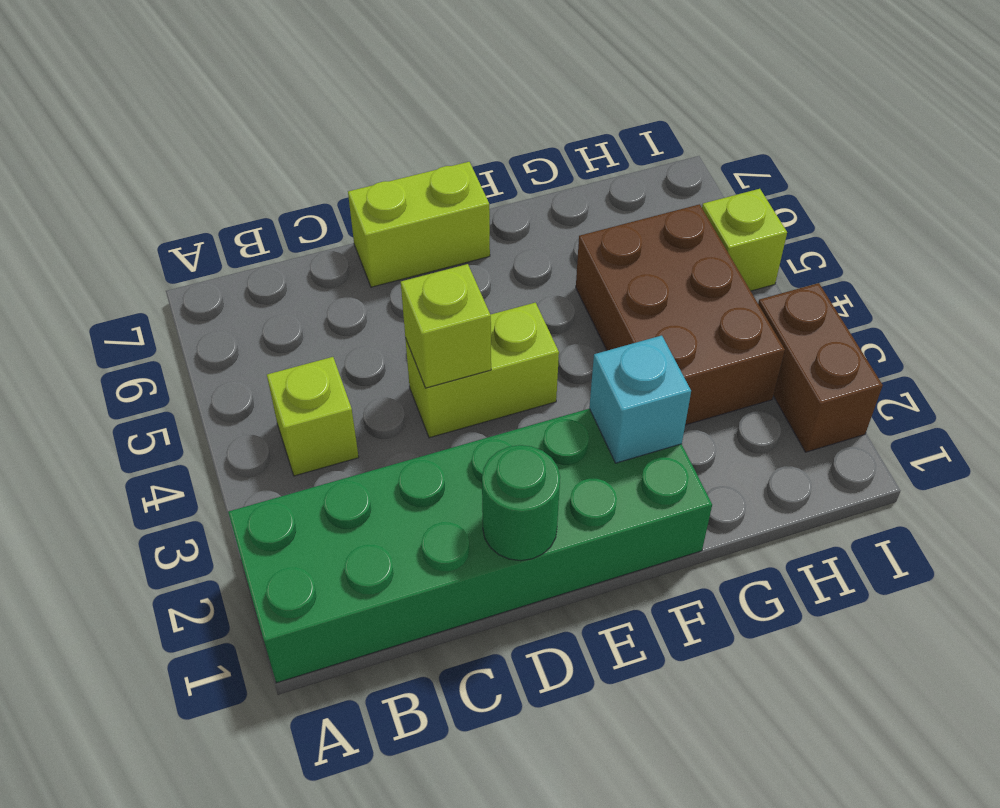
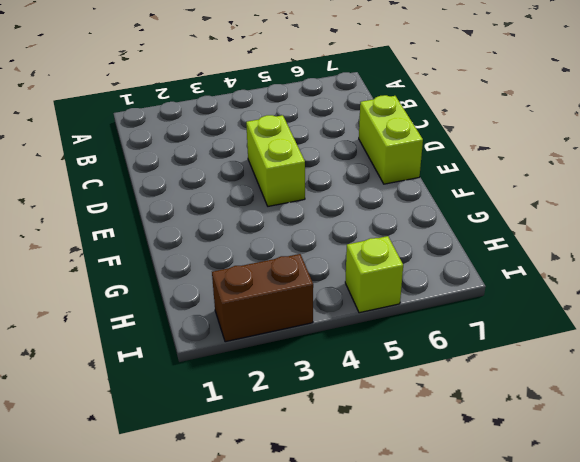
none -> green 2x6 brick [228,409,712,683]
none -> lime 1x1 brick [267,357,359,476]

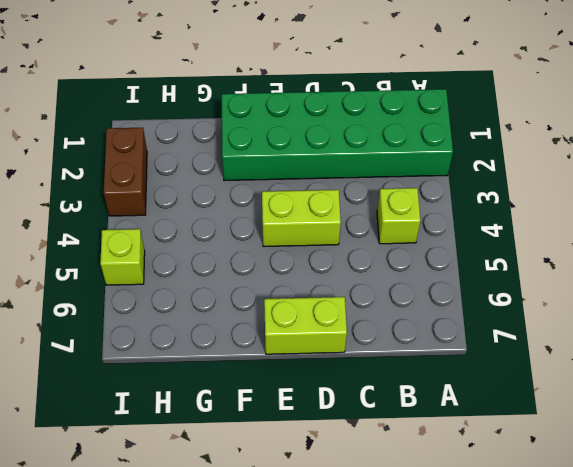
none -> brown 2x3 brick [576,204,785,425]
none -> green 1x1 round brick [482,445,560,561]

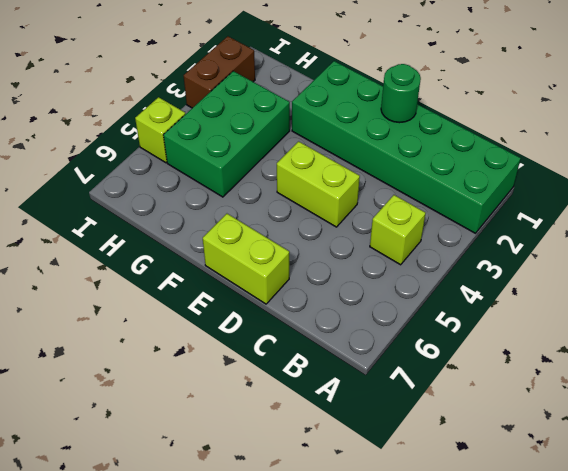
green 2x3 brick [164,71,290,197] -> brown 2x3 brick [576,204,785,425]
none -> lime 1x1 brick [401,264,491,388]
none -> cyan 1x1 brick [589,336,691,463]

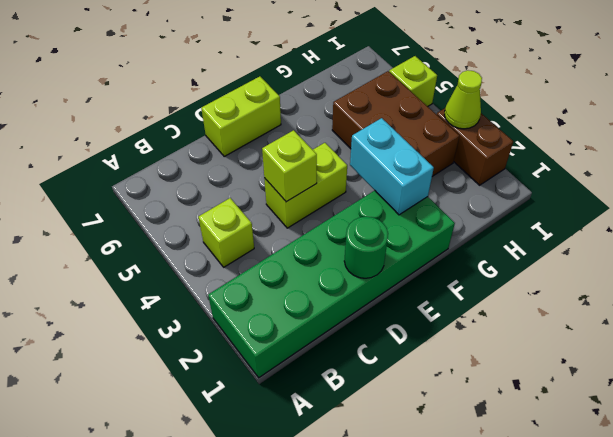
cyan 1x2 brick [350,118,434,215] -> cyan 1x1 brick [589,336,691,463]
lime 1x1 cone [444,70,482,129] -> none

